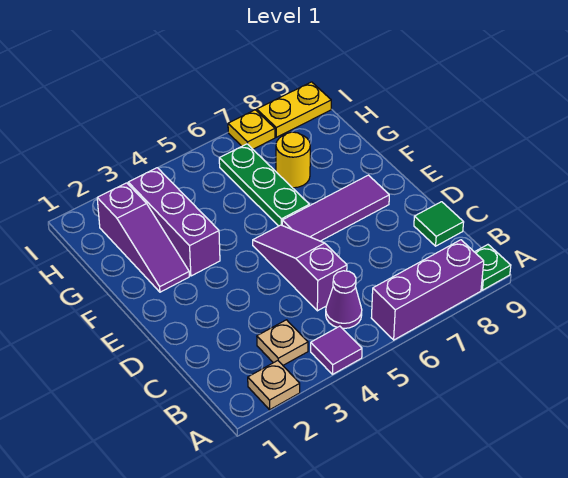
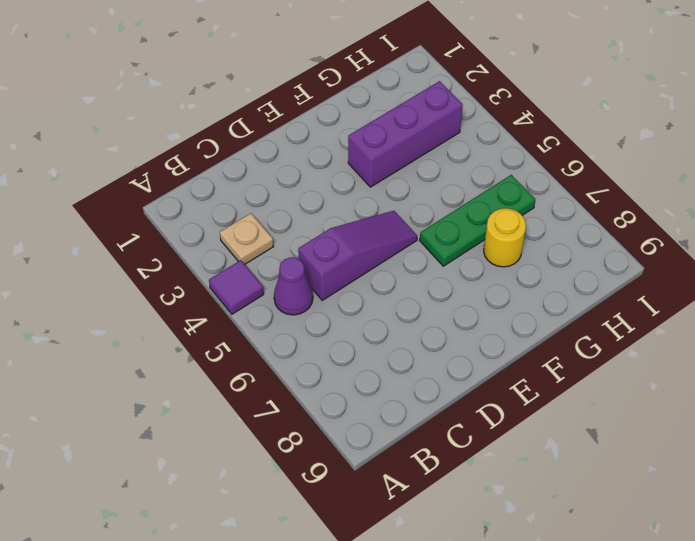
none -> tan 1x1 plate [248,361,300,410]
none -> purple 1x3 brick [371,240,484,340]
none -> green 1x1 plate [475,245,511,290]

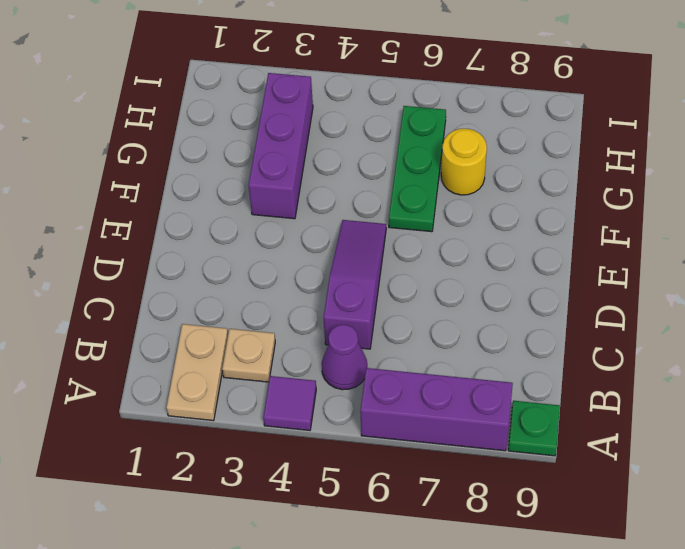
tan 1x2 plate [166,324,228,421] -> tan 1x1 plate [248,361,300,410]
none -> green 1x1 tile [414,202,464,246]
none -> purple 1x3 tile [282,175,389,241]
none -> purple 1x3 slope [97,183,189,292]

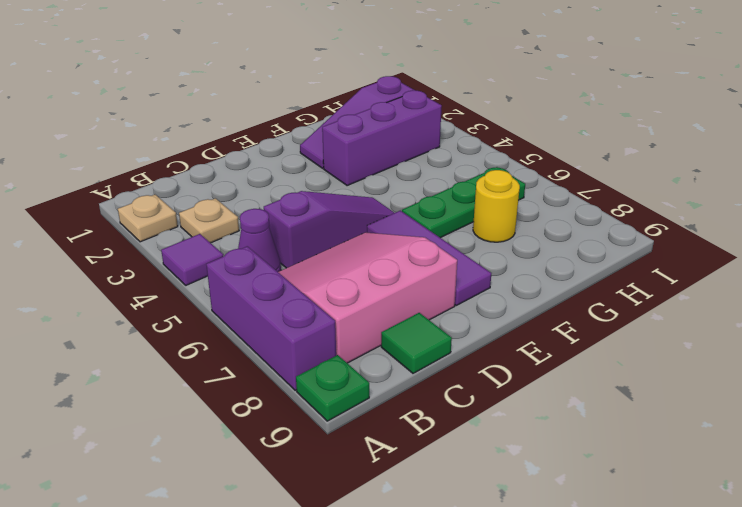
pink 3x3 slope [278,232,457,363] -> none
none -> yellow 1x1 plate [228,110,275,149]
none -> yellow 1x2 plate [257,82,331,137]

